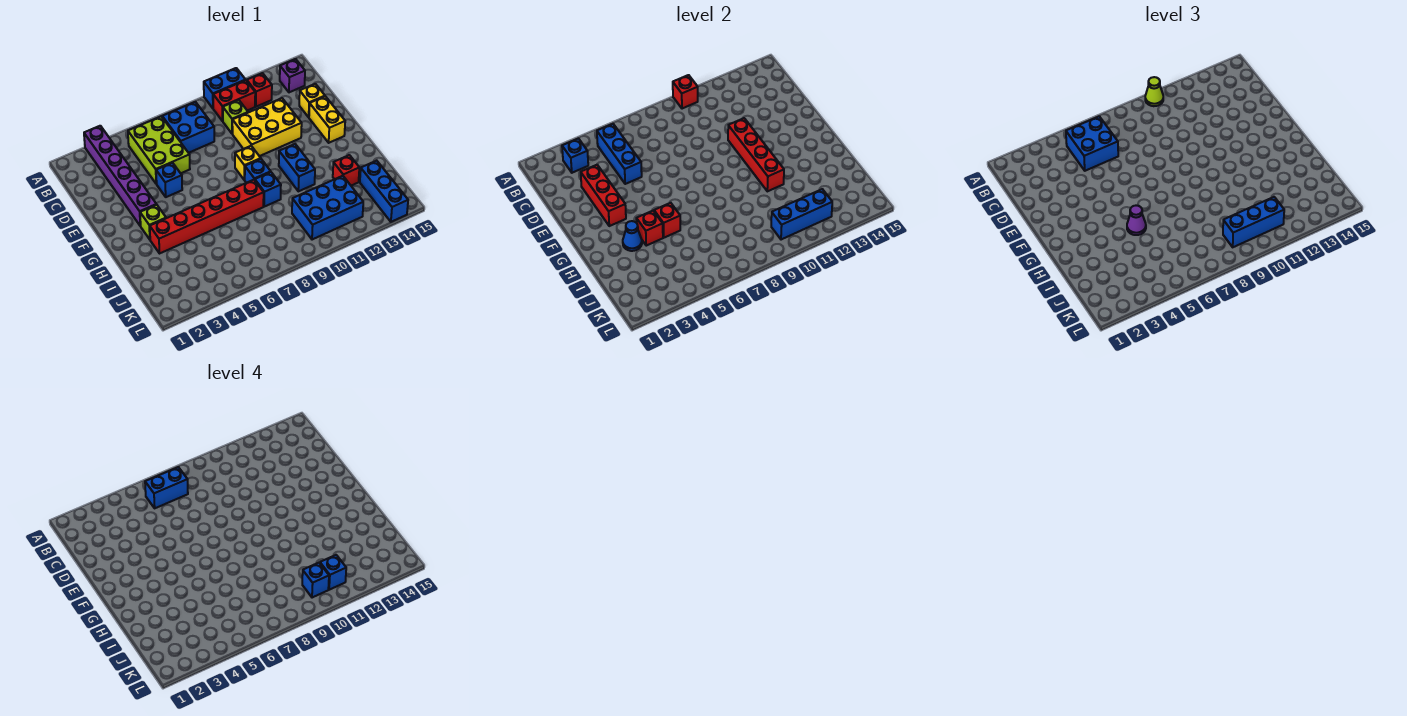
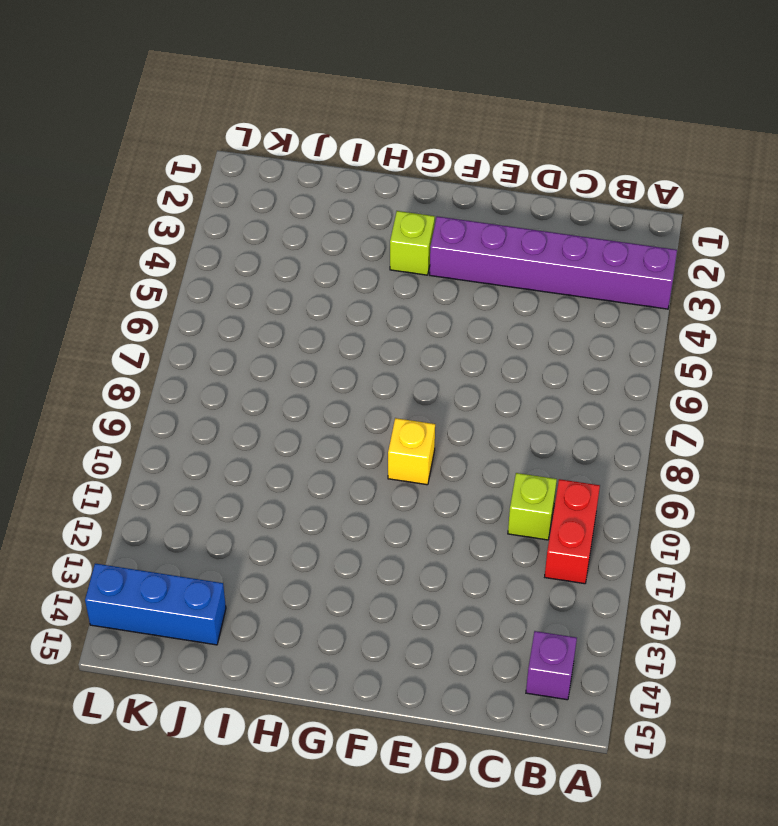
none -> blue 1x2 brick [204,68,245,108]
none -> lime 2x3 brick [128,116,190,184]
none -> blue 2x2 brick [162,102,214,153]
none -> red 1x1 brick [247,73,272,107]

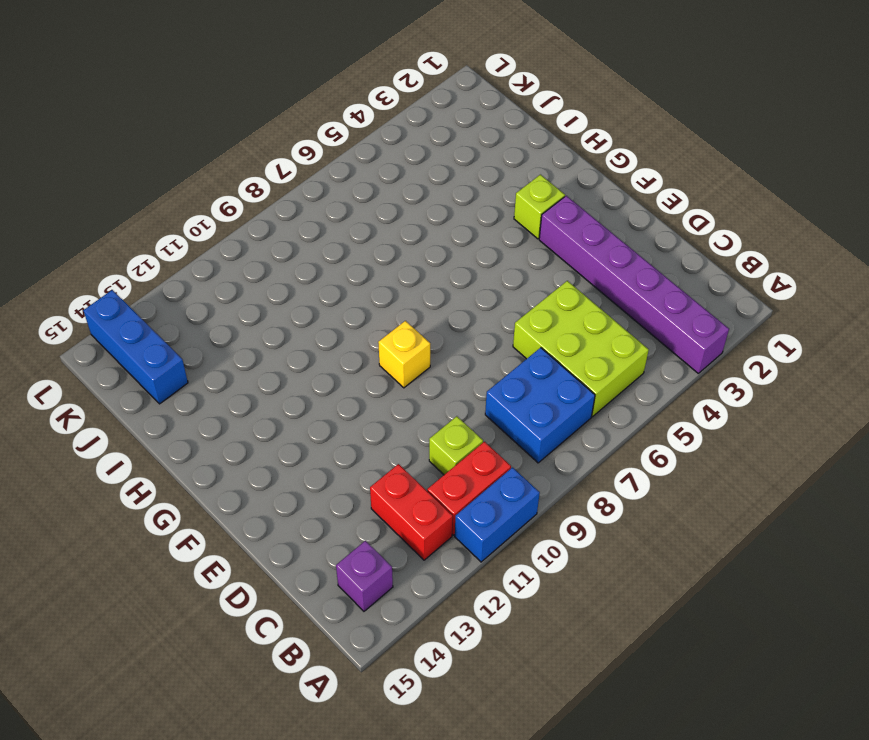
red 1x2 brick [370,464,453,560] -> red 1x1 brick [247,73,272,107]
none -> yellow 2x3 brick [232,98,302,156]
none -> yellow 1x1 brick [299,84,325,117]
none -> blue 1x1 brick [156,163,182,197]
none -> yellow 1x2 brick [309,96,345,143]

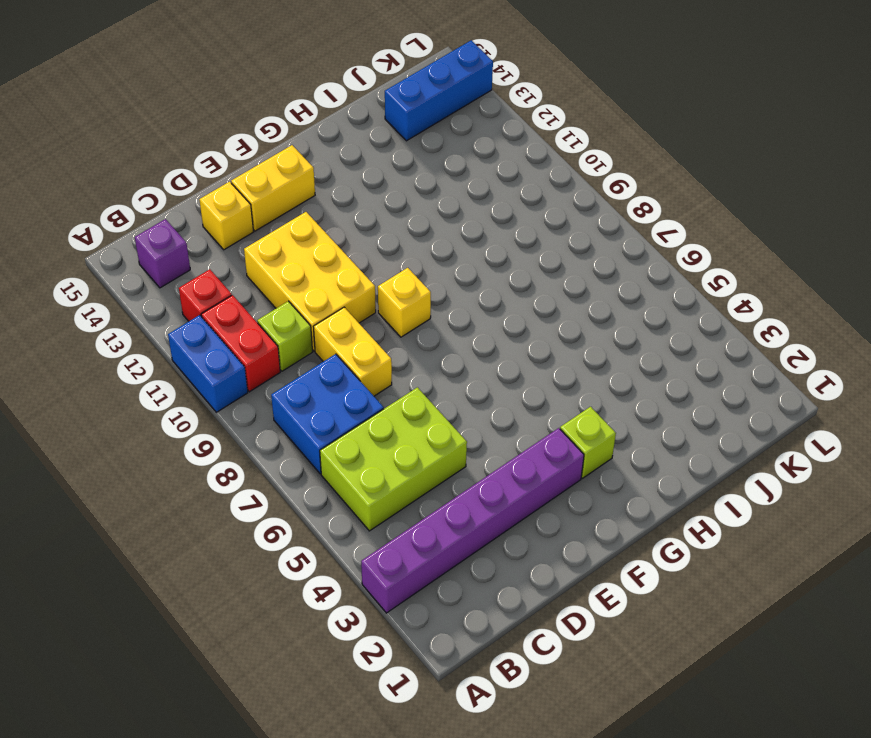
yellow 1x2 brick [314,307,392,396] -> none
none -> blue 1x1 brick [156,163,182,197]
none -> blue 1x1 brick [245,159,271,183]
none -> blue 1x2 brick [279,144,315,191]
none -> red 1x6 brick [150,180,264,253]

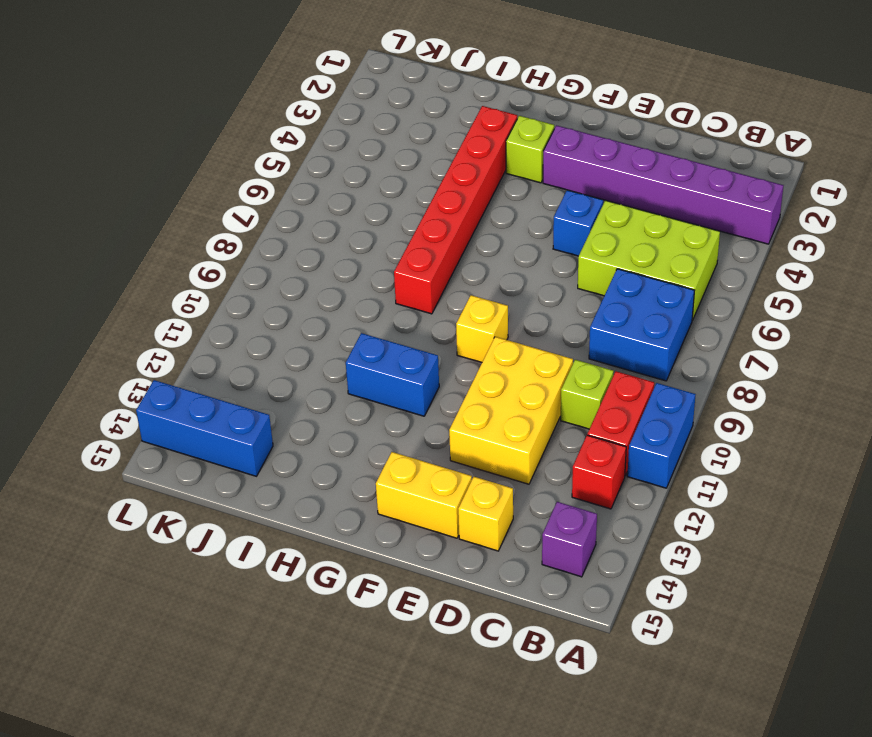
none -> blue 1x1 brick [245,159,271,183]
none -> blue 1x1 brick [255,172,281,207]
none -> red 1x1 brick [333,155,359,186]
none -> blue 2x3 brick [292,176,363,240]

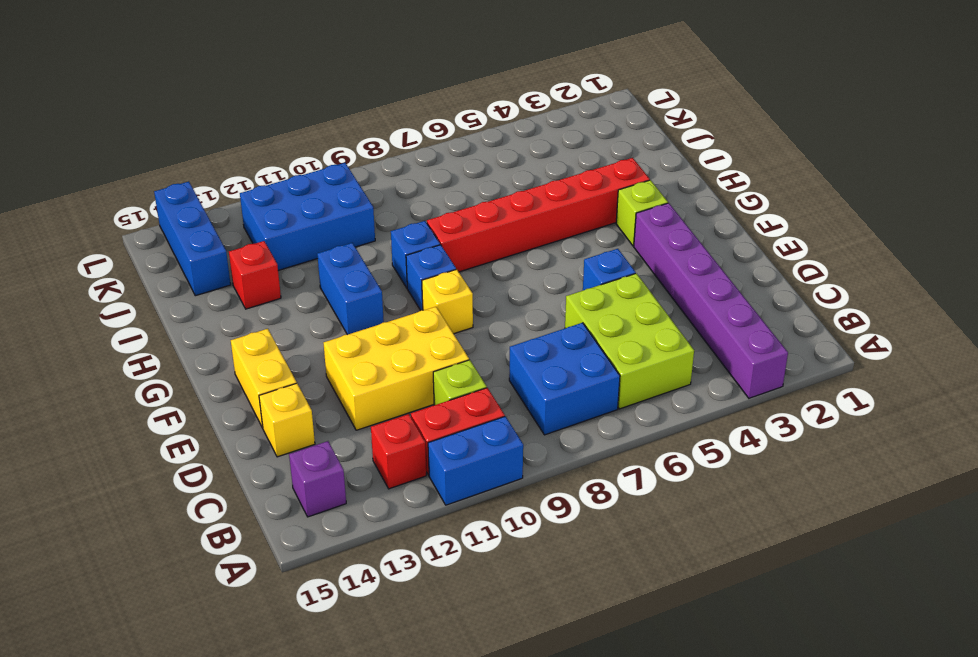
none -> red 1x1 brick [673,75,698,109]
none -> blue 1x1 brick [562,138,588,173]
none -> blue 1x3 brick [597,124,642,184]
none -> red 1x3 brick [581,165,626,226]

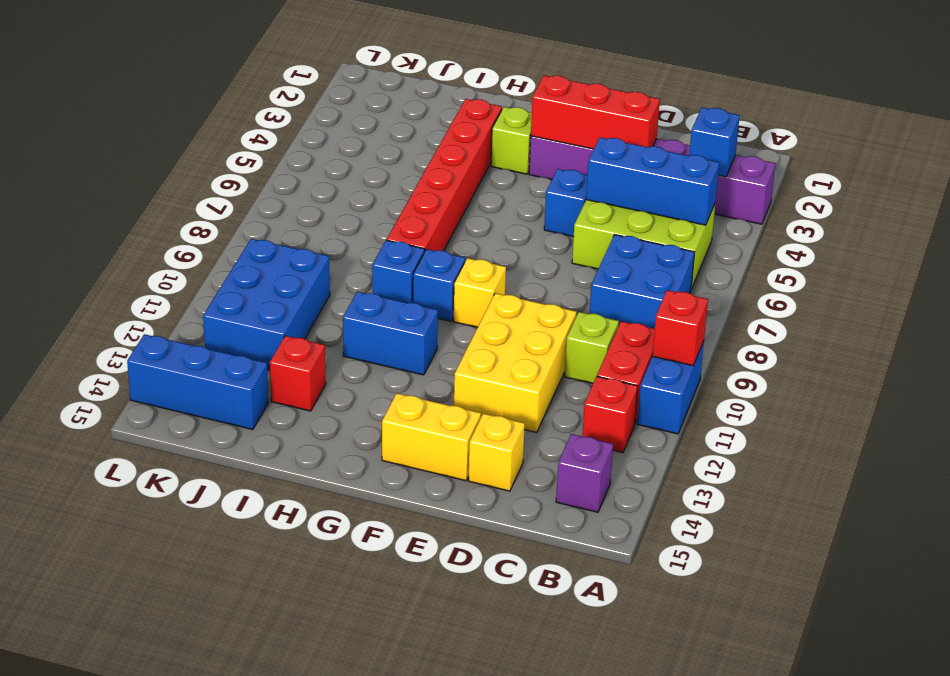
none -> red 1x4 brick [728,118,784,191]
none -> blue 1x1 cone [623,221,642,251]
none -> red 1x1 brick [636,211,663,246]
none -> red 1x1 brick [654,203,680,238]

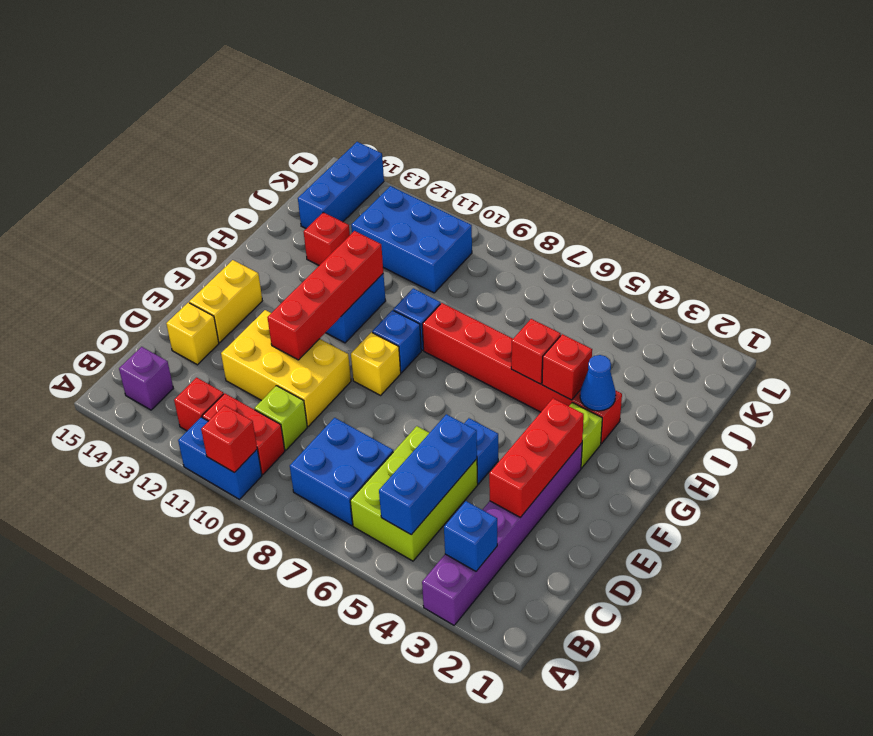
none -> blue 1x3 brick [771,189,832,240]
none -> lime 1x1 cone [1145,77,1163,106]
none -> blue 2x2 brick [1066,116,1118,171]
none -> purple 1x1 cone [1127,205,1146,235]

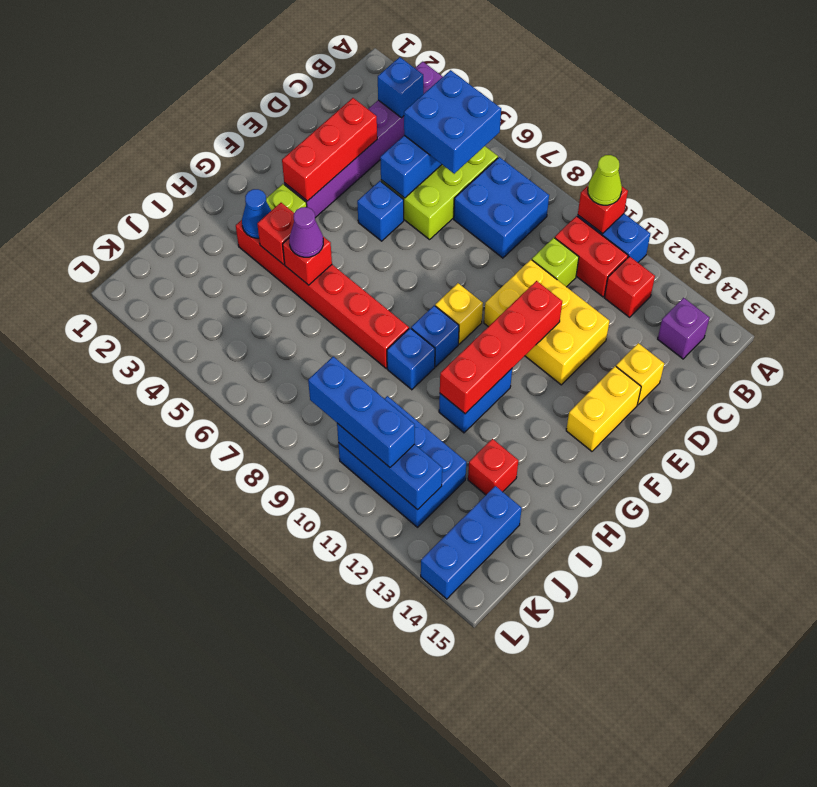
none -> blue 1x2 brick [145,467,188,508]
none -> blue 1x1 brick [302,563,329,598]
none -> blue 1x1 brick [320,555,346,590]

